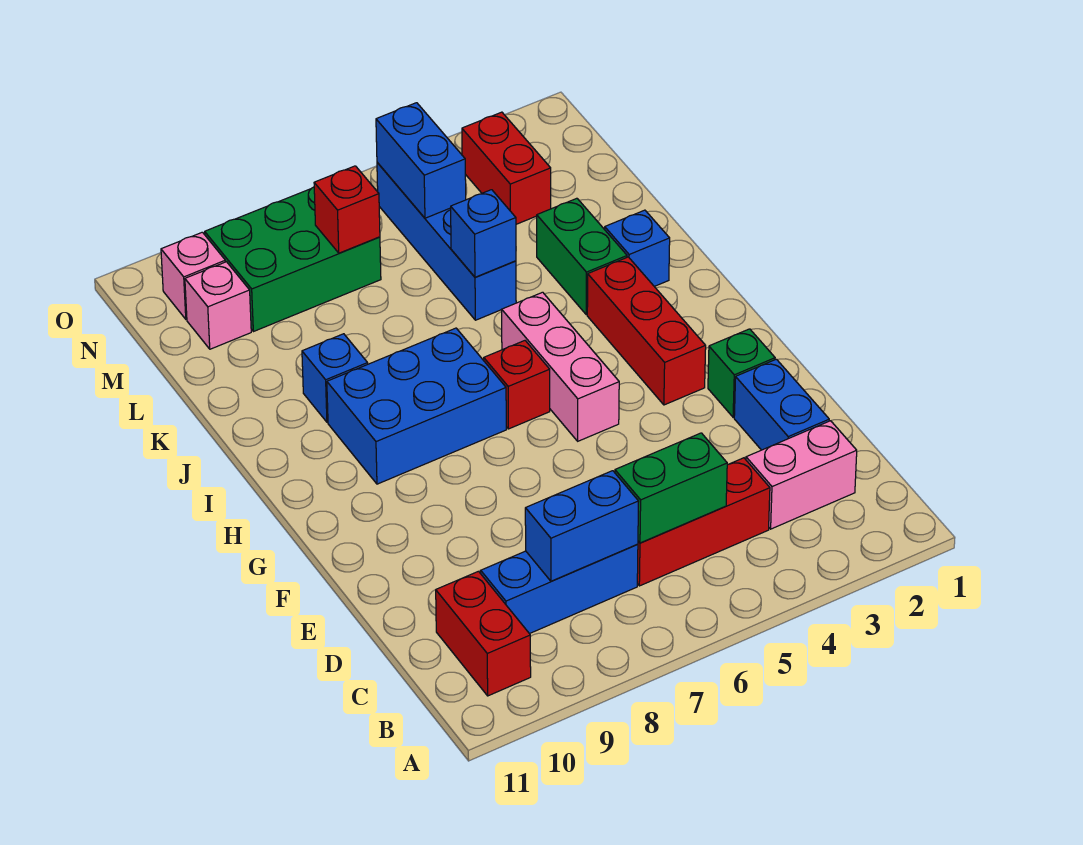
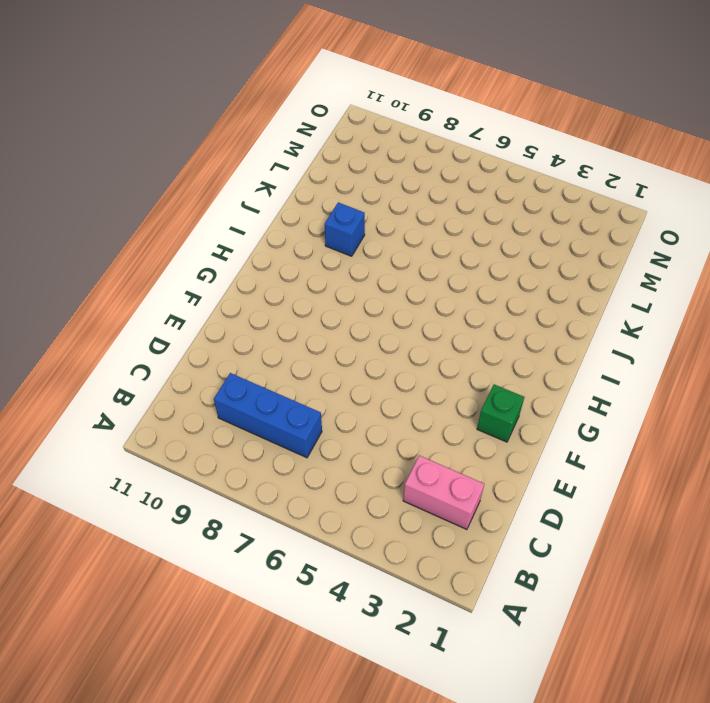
none -> red 1x2 brick [436,571,531,696]
none -> red 1x3 brick [637,458,770,586]
none -> blue 1x2 brick [734,359,829,450]

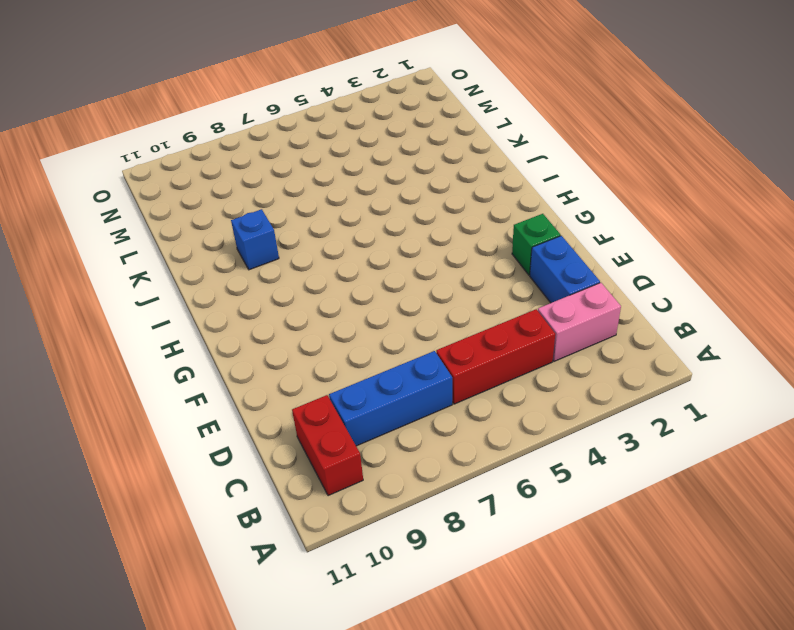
none -> red 1x3 brick [587,257,706,405]
none -> pink 1x3 brick [502,292,619,441]
none -> red 1x1 brick [484,341,550,429]

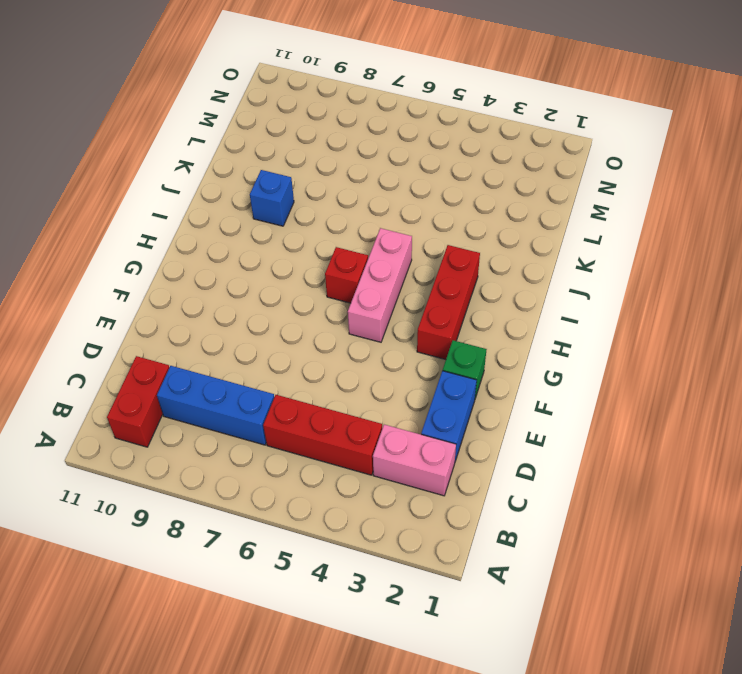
none -> blue 2x3 brick [327,328,506,484]
none -> blue 1x1 brick [604,210,670,286]
none -> green 1x2 brick [537,198,627,315]

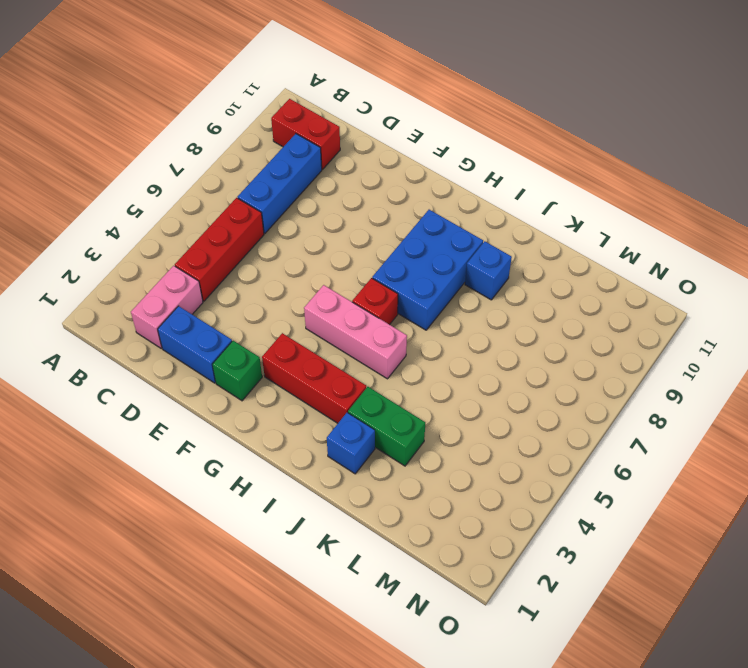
none -> blue 1x4 brick [377,162,516,320]
none -> red 1x2 brick [462,112,551,224]
none -> green 2x3 brick [205,187,381,332]

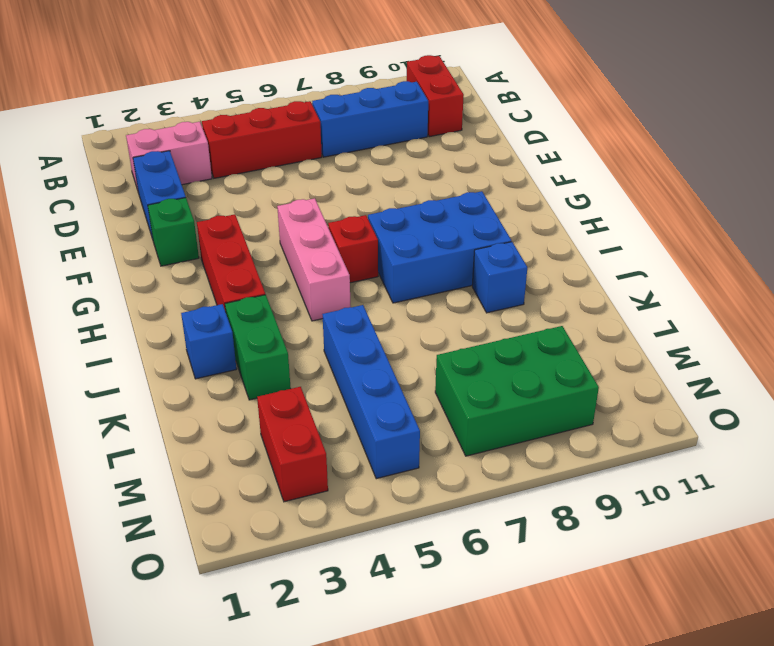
none -> pink 1x1 brick [185,262,251,349]
none -> pink 1x1 brick [161,232,225,319]
none -> green 1x2 brick [615,433,727,543]

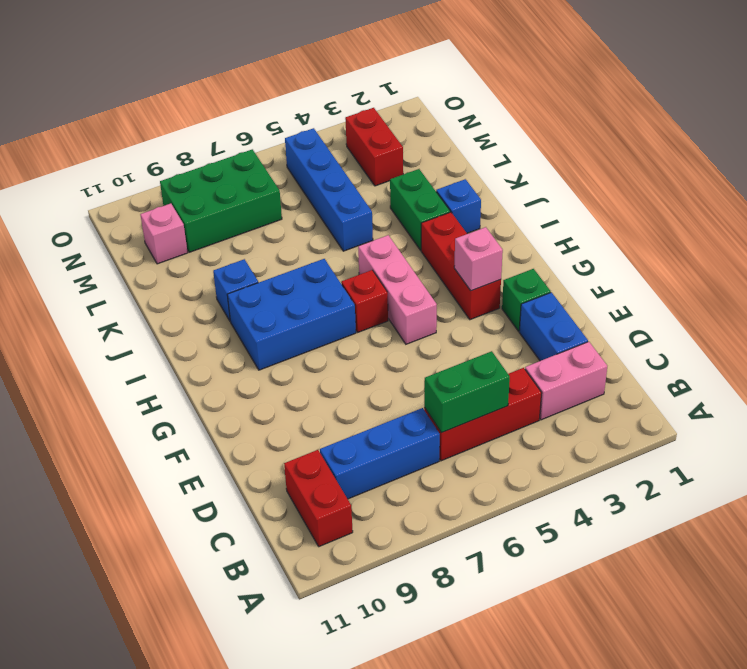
pink 1x1 brick [454,227,503,291] -> pink 1x1 brick moved to [161,232,225,319]
none -> blue 1x2 brick [525,471,639,581]
none -> blue 1x1 brick [451,190,516,277]
none -> blue 1x2 brick [376,103,466,218]

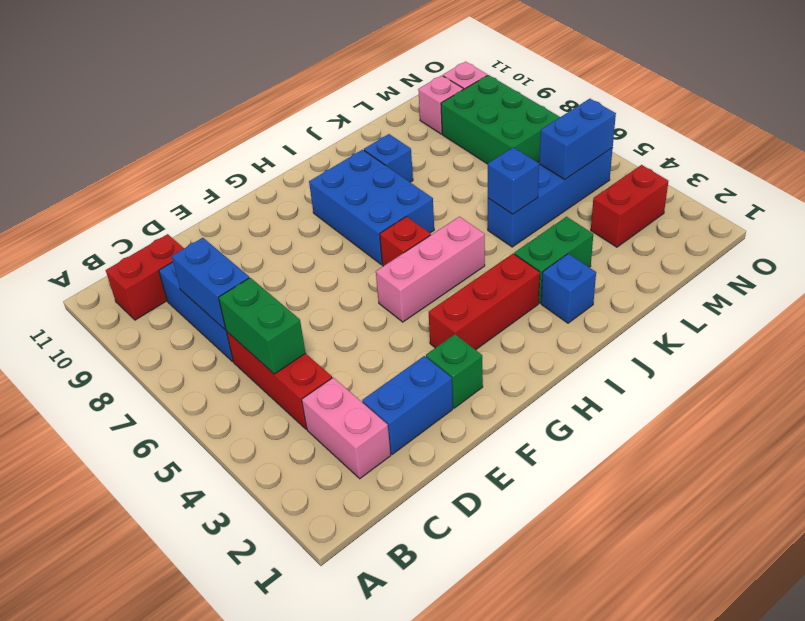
none -> red 1x1 brick [314,166,380,253]

